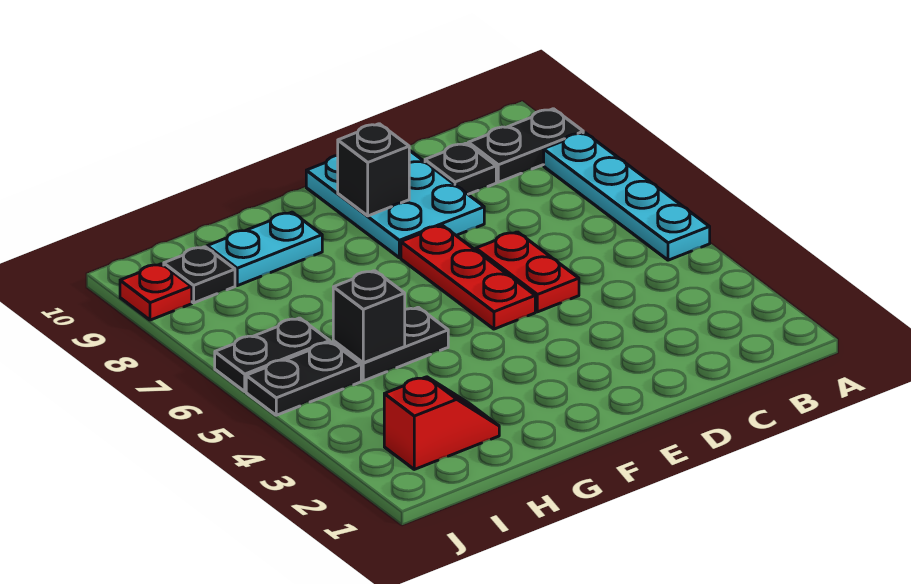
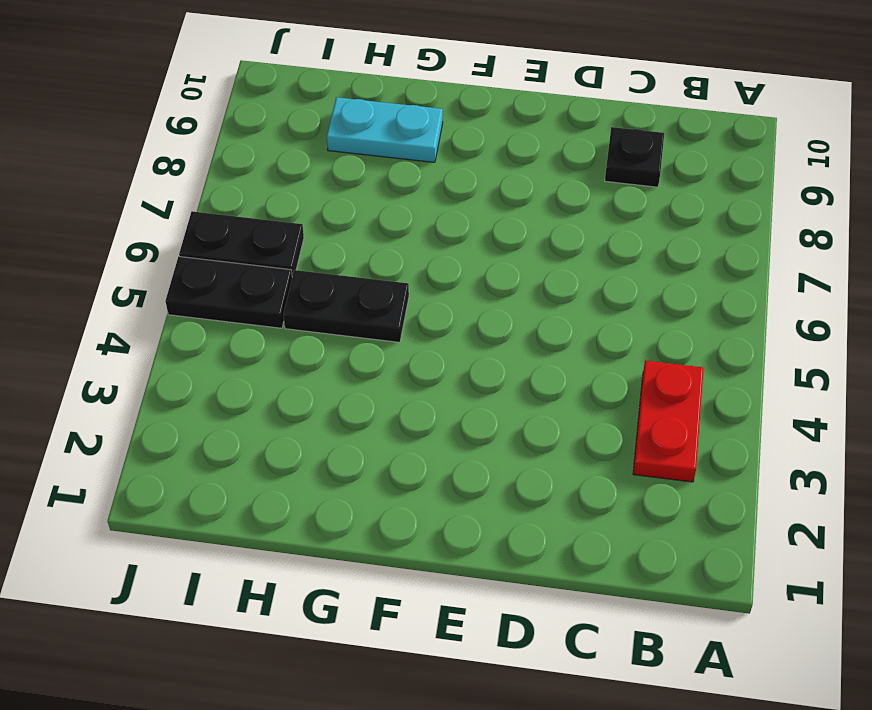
red 1x2 plate [633,360,704,482] -> red 1x2 plate moved to [476,232,579,312]
none -> cyan 1x4 plate [544,133,710,260]
none -> black 1x2 plate [468,109,583,182]
none -> cyan 2x3 plate [306,150,484,258]

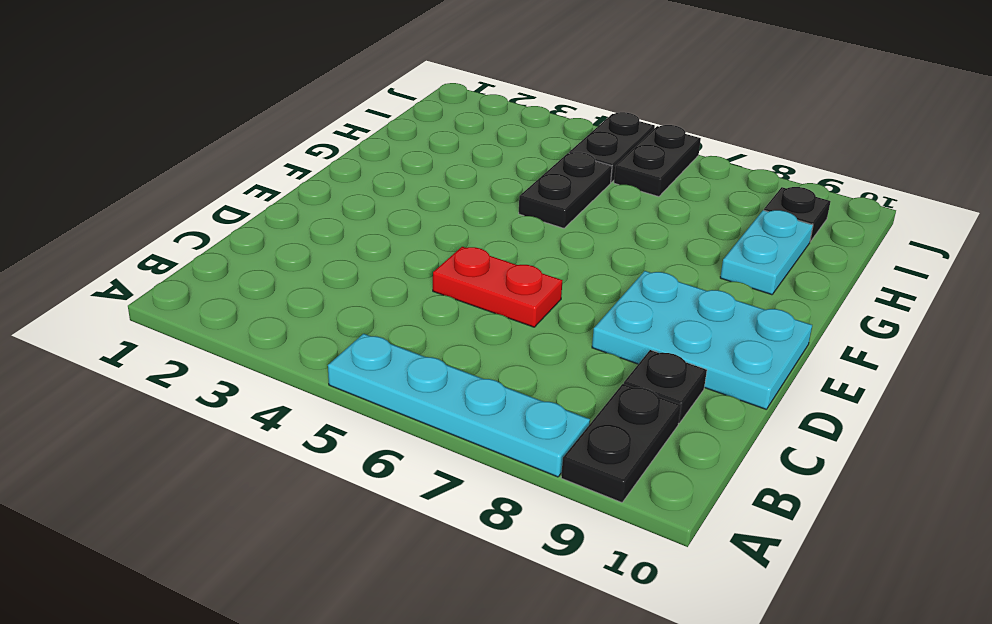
none -> red 1x3 plate [401,225,535,329]
none -> red 1x2 slope [384,377,499,469]
none -> red 1x1 plate [120,264,192,320]

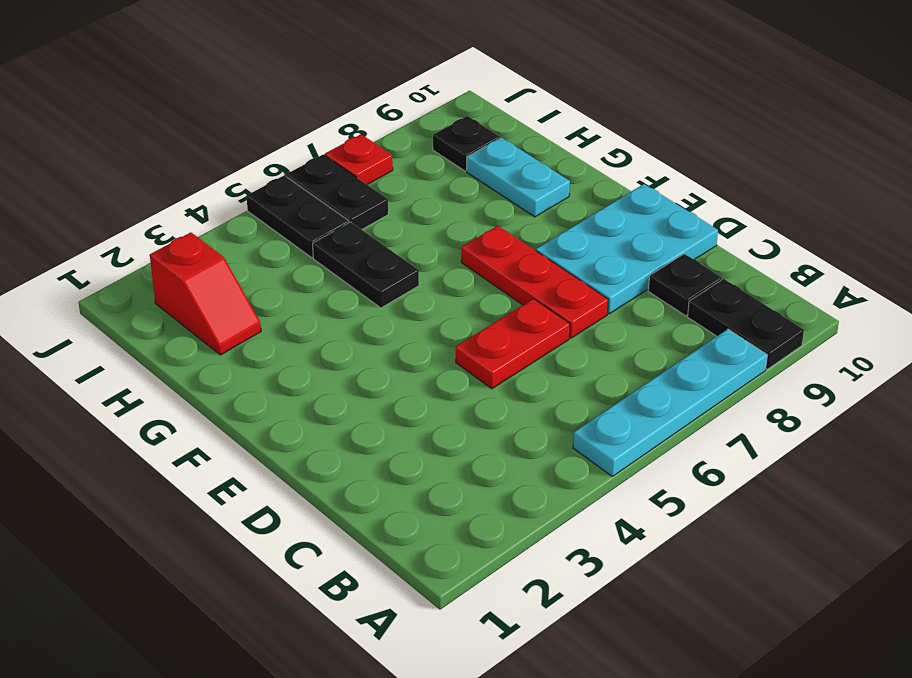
red 1x3 plate [461,226,608,338] -> red 1x3 plate turned to [401,225,535,329]
red 1x1 plate [325,134,393,185] -> red 1x1 plate moved to [120,264,192,320]
none -> black 1x1 brick [338,124,409,216]
none -> black 1x1 brick [333,271,405,363]

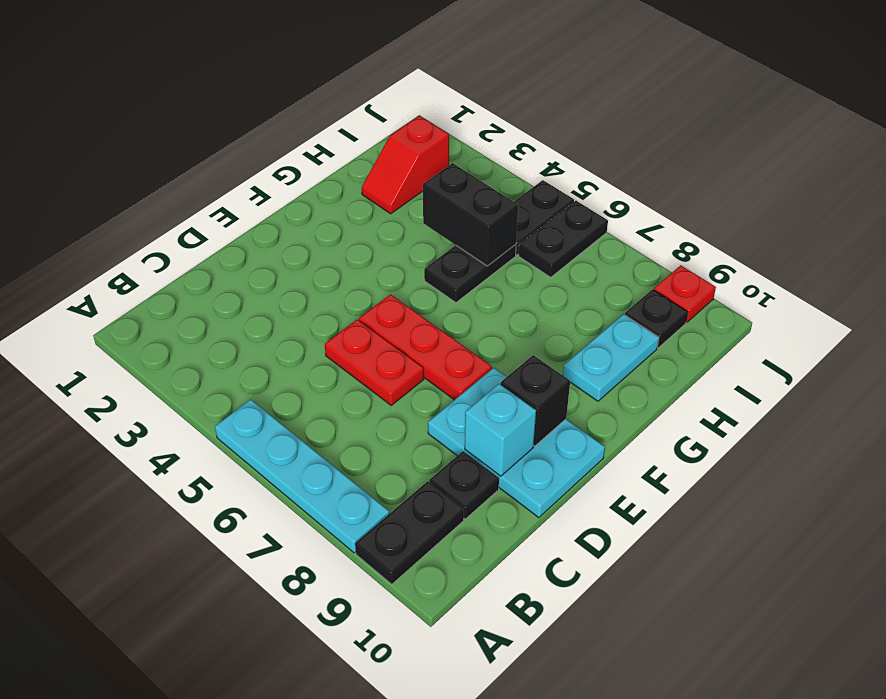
cyan 1x1 brick [465,384,536,476] -> none
black 1x2 brick [423,163,518,266] -> black 1x1 brick [333,271,405,363]

